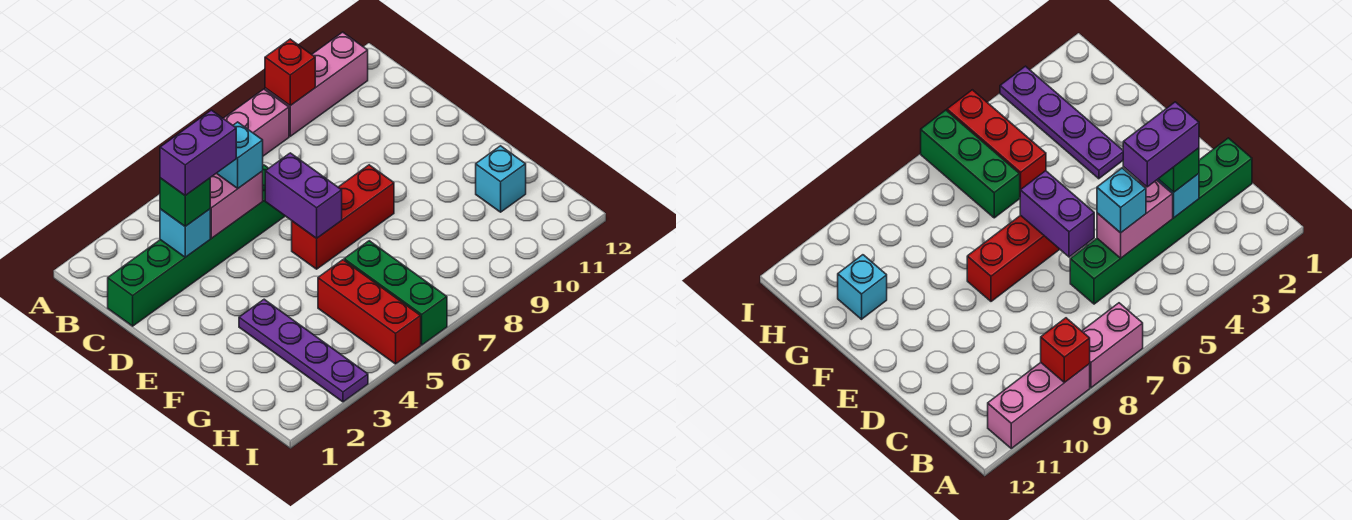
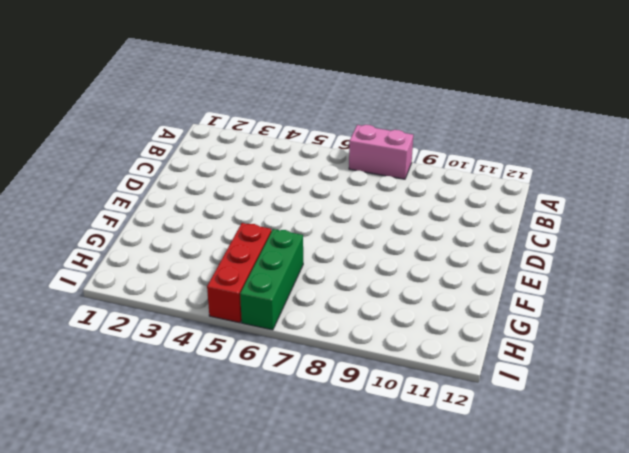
none -> pink 1x3 brick [265,32,368,136]
none -> green 1x6 brick [108,165,285,326]
none -> red 1x3 brick [292,165,394,269]

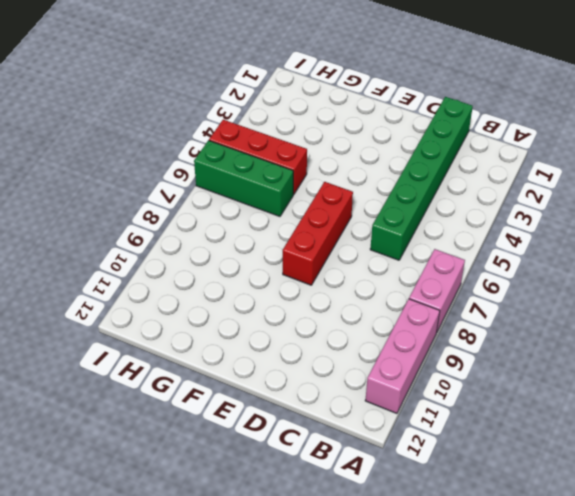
none -> purple 1x4 plate [239,299,368,402]
none -> cyan 1x1 brick [476,146,526,212]
none -> red 1x1 brick [265,39,315,106]

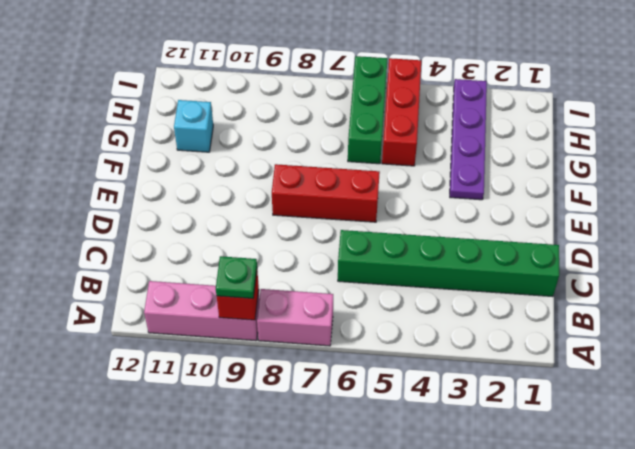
green 1x1 plate [216,256,257,298] -> none
none -> cyan 1x1 brick [160,209,210,257]
none -> pink 1x2 brick [210,171,263,239]
none -> purple 1x2 brick [265,153,342,238]

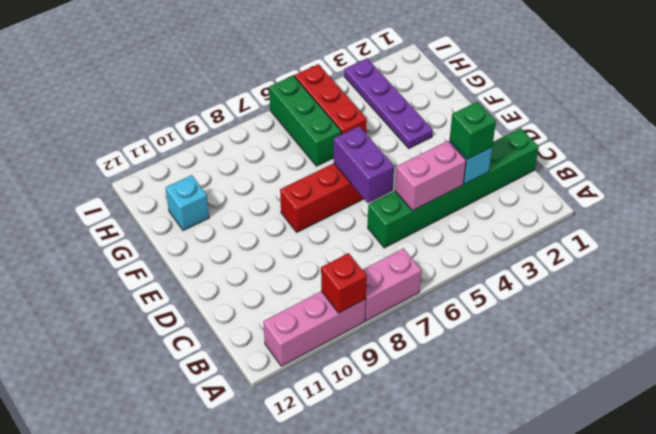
none -> cyan 1x1 brick [217,122,263,188]
none -> purple 1x2 brick [160,110,236,195]

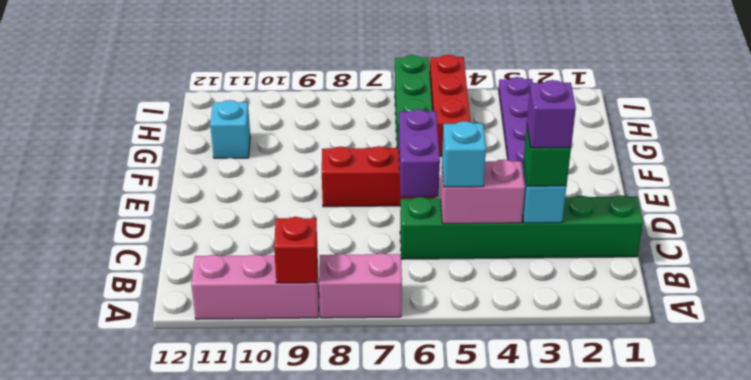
purple 1x1 brick [527,80,576,148] -> purple 1x2 brick [160,110,236,195]

